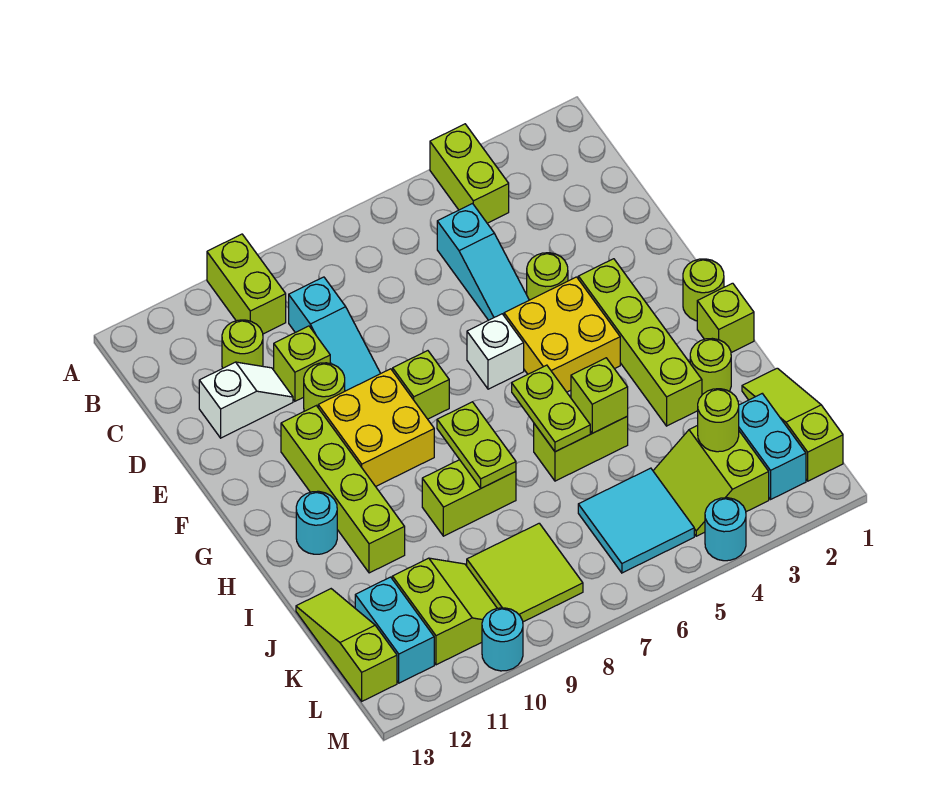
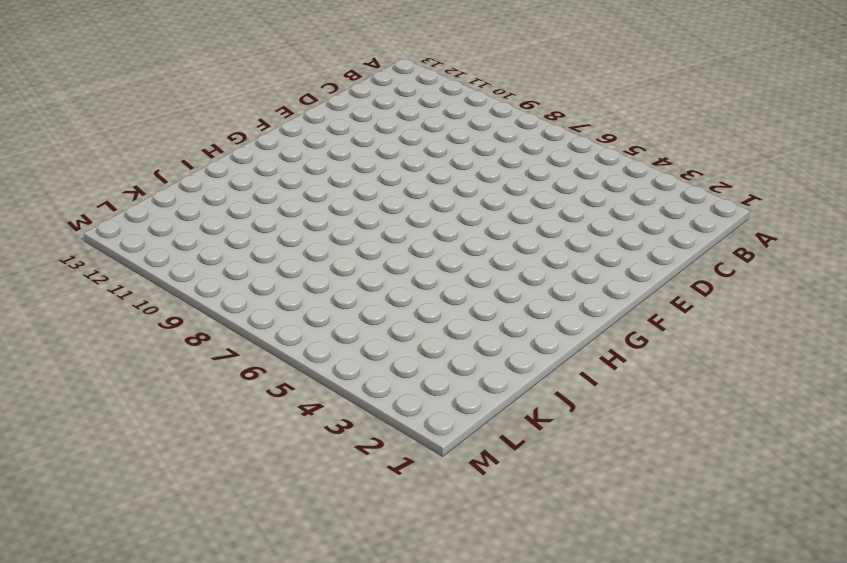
none -> lime 1x2 brick [430,124,509,223]
none -> lime 1x2 brick [207,234,286,334]
none -> cyan 1x3 slope [437,204,529,320]
none -> cyan 1x3 slope [289,277,381,391]

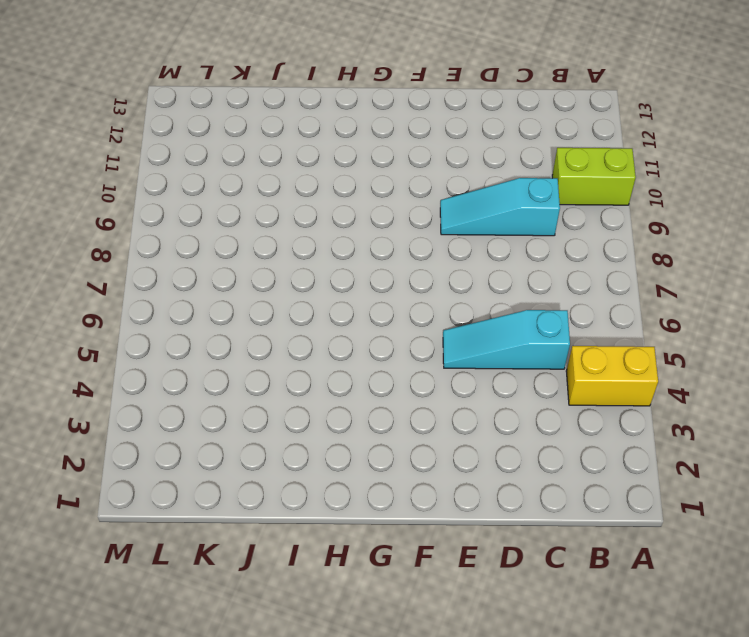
yellow 1x2 brick [566,346,658,406] -> lime 1x2 brick [430,124,509,223]
none -> lime 1x1 round brick [222,320,263,368]
none -> lime 1x1 brick [274,326,330,401]
none -> white 1x2 slope [199,362,293,438]
none -> lime 1x1 round brick [527,253,568,300]

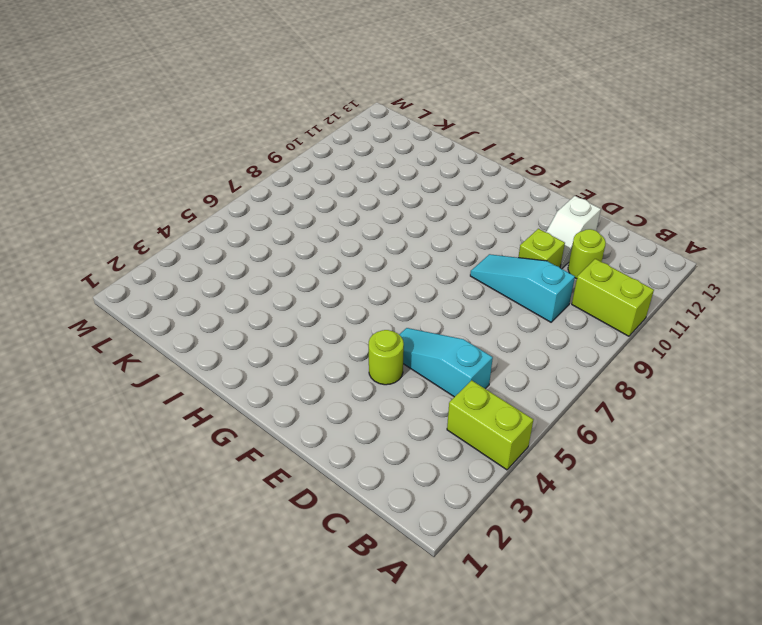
none -> lime 1x1 round brick [304,363,345,411]
none -> lime 1x4 brick [578,259,702,426]
none -> yellow 2x2 brick [504,277,620,392]
none -> white 1x1 brick [467,314,524,389]

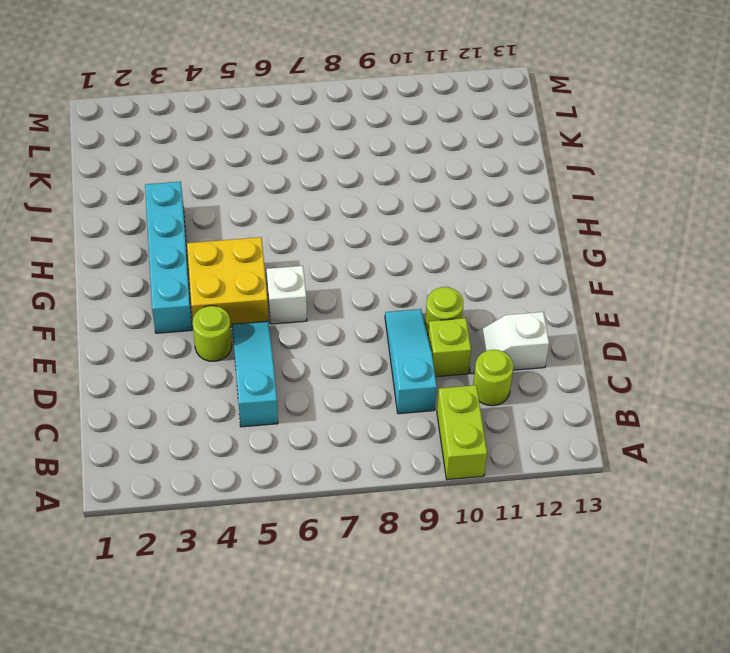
cyan 1x4 brick [145,182,192,333] -> lime 1x4 brick [578,259,702,426]
none -> lime 1x2 brick [430,124,509,223]
none -> lime 1x1 brick [393,351,449,419]
none -> yellow 2x2 brick [318,369,434,487]
none -> lime 1x4 brick [281,406,405,573]

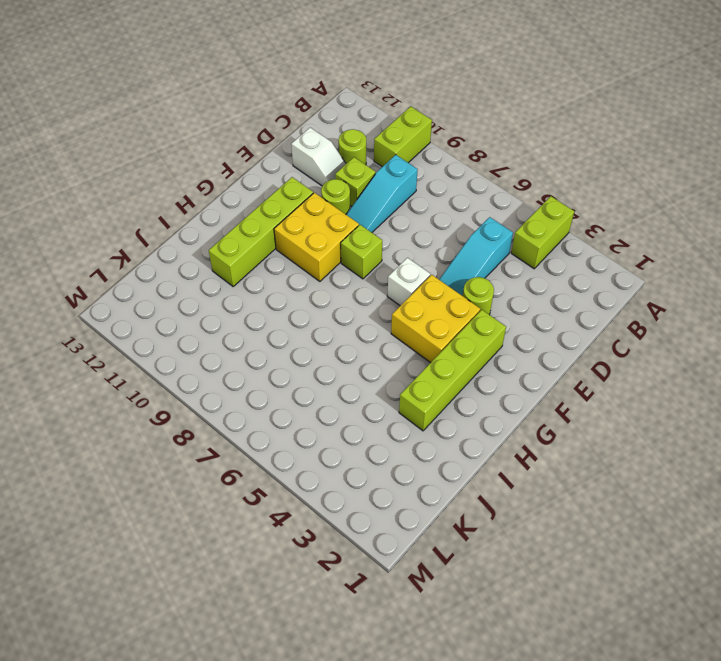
none -> lime 1x1 round brick [683,259,724,321]
none -> lime 1x1 brick [697,283,754,353]
none -> cyan 1x1 round brick [296,491,337,554]
none -> lime 1x1 round brick [690,338,731,395]

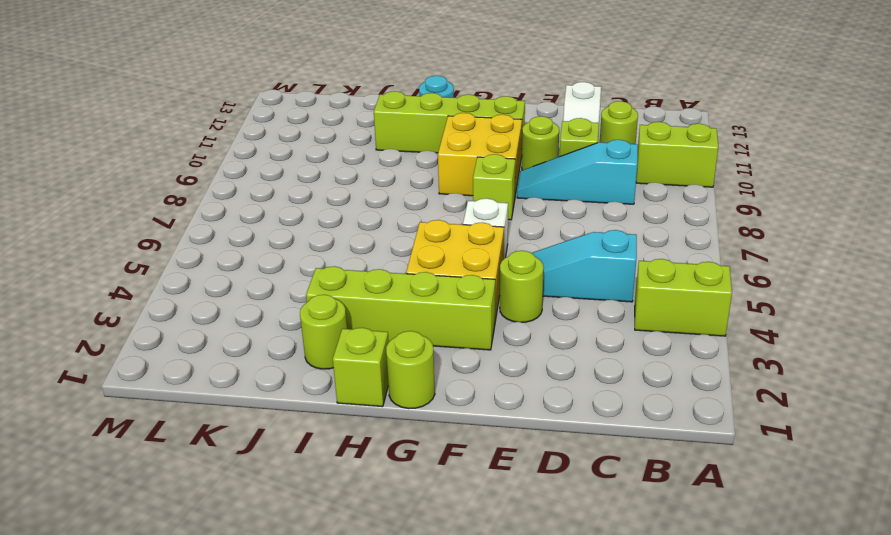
none -> lime 1x2 brick [534,417,628,481]
none -> lime 1x2 brick [422,460,516,536]
none -> lime 1x3 slope [742,368,843,481]
none -> lime 1x3 slope [296,589,397,701]

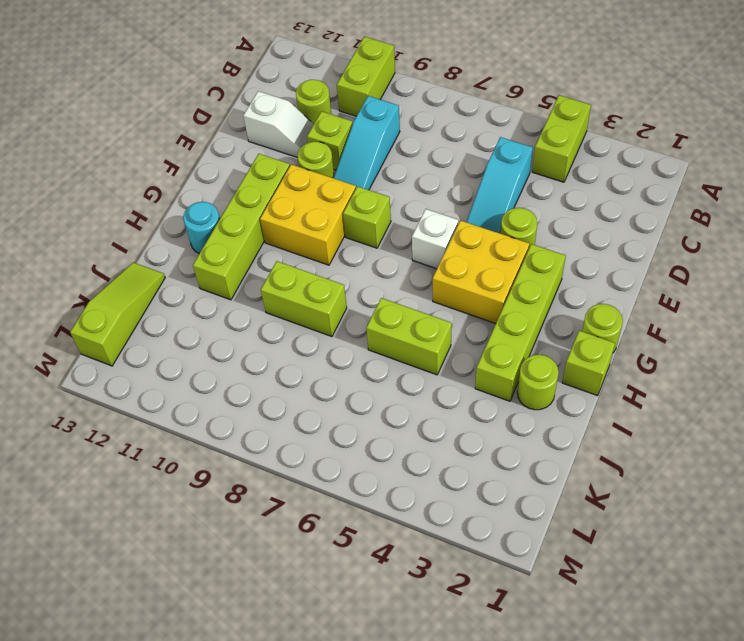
none -> lime 1x3 slope [742,368,843,481]
none -> cyan 1x2 brick [739,394,806,499]
none -> lime 2x2 slope [653,425,769,536]
none -> cyan 2x2 tile [578,468,694,573]

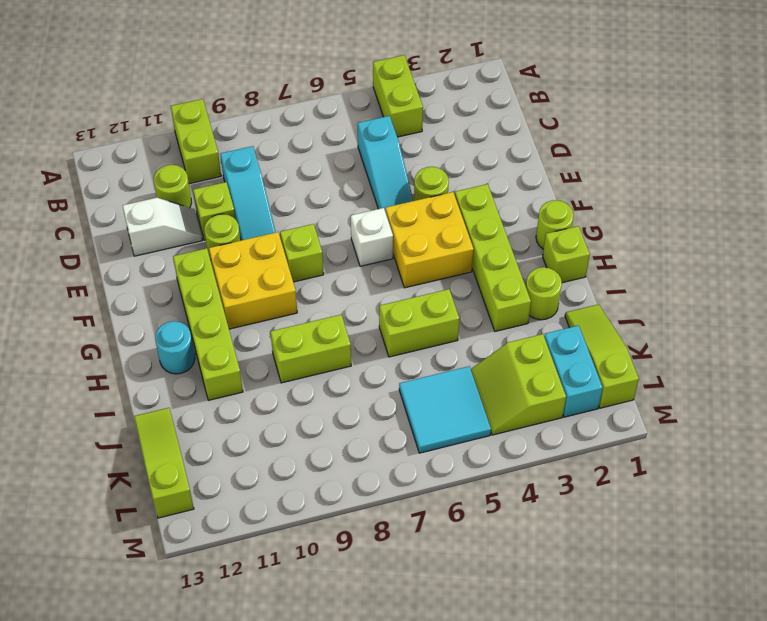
none -> lime 2x2 tile [467,523,583,622]
none -> lime 2x2 slope [392,558,497,665]
none -> cyan 1x2 brick [355,577,434,683]
none -> cyan 1x1 round brick [705,498,746,561]

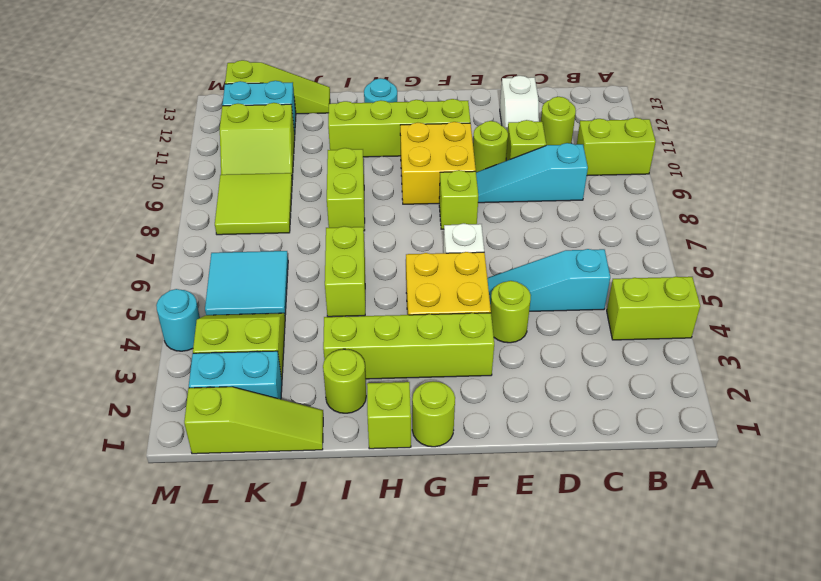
none -> cyan 1x1 round brick [482,608,523,671]
none -> lime 1x2 plate [512,365,590,452]
none -> lime 1x2 plate [437,402,516,488]
none -> lime 1x1 brick [571,358,628,433]

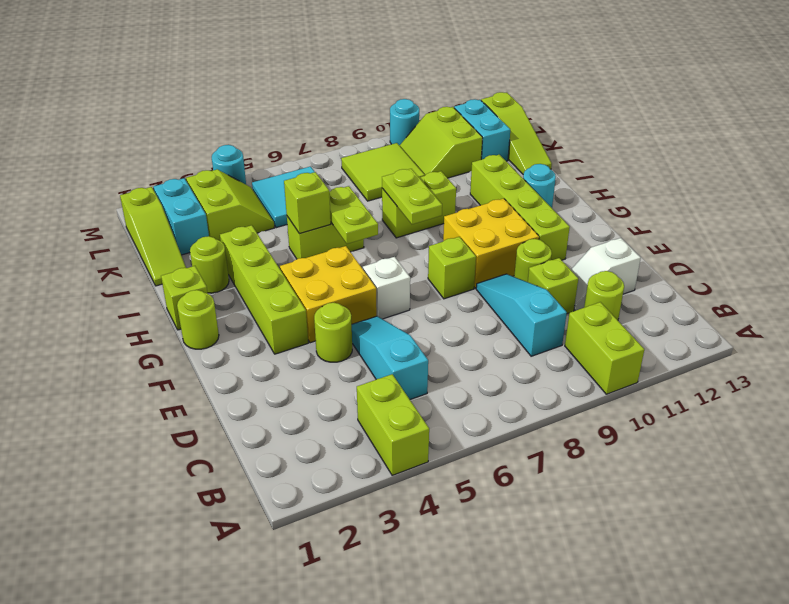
none -> lime 1x1 round brick [698,389,739,452]

